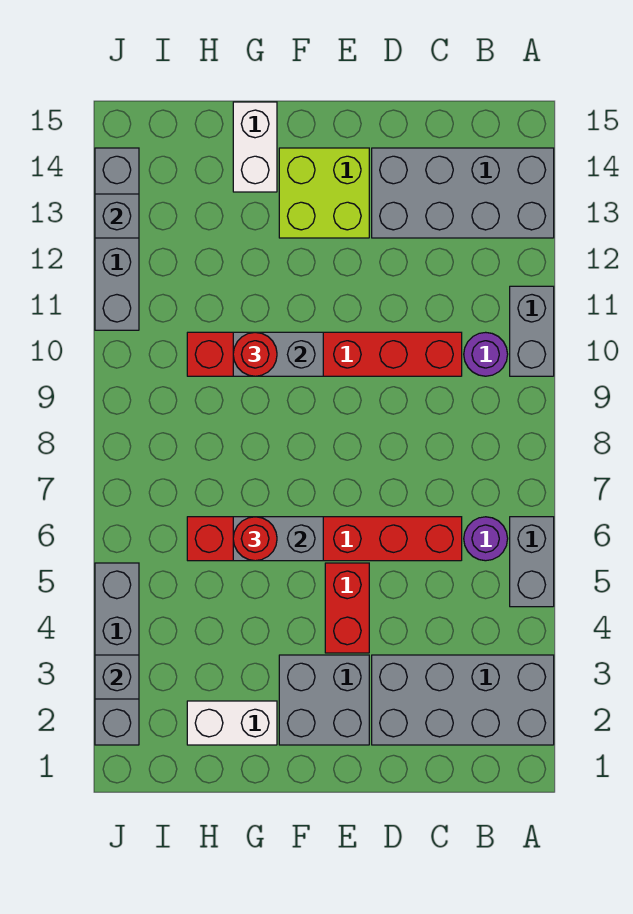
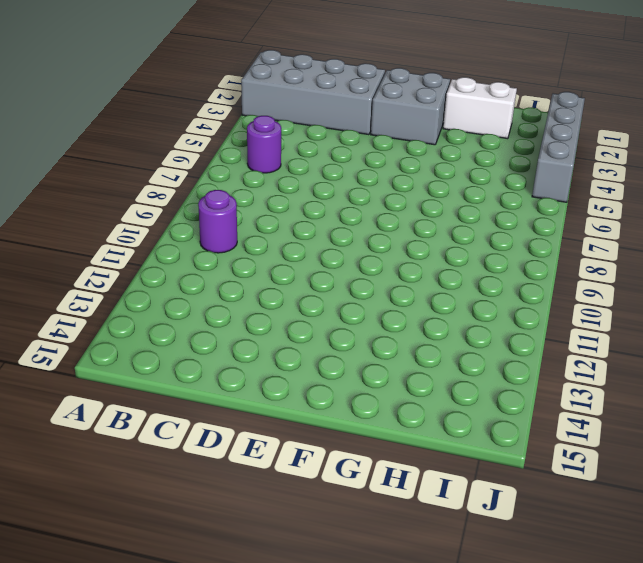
none -> grey 1x2 brick [510,517,554,607]
none -> grey 1x2 brick [510,286,554,376]
none -> grey 2x4 brick [372,148,554,238]

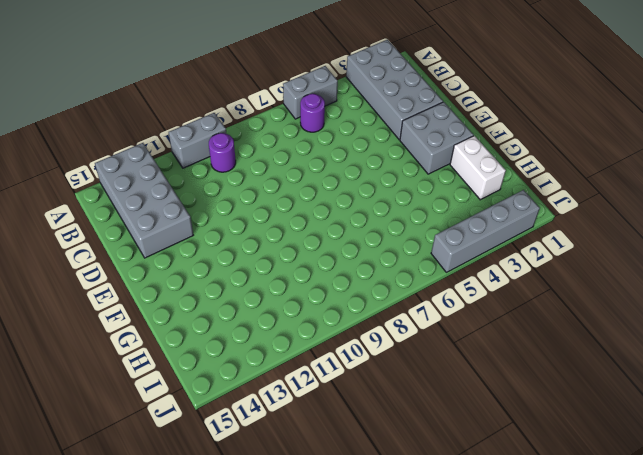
none -> red 1x6 brick [187,517,462,561]
none -> red 1x6 brick [187,332,462,376]
none -> red 1x2 brick [325,563,369,653]

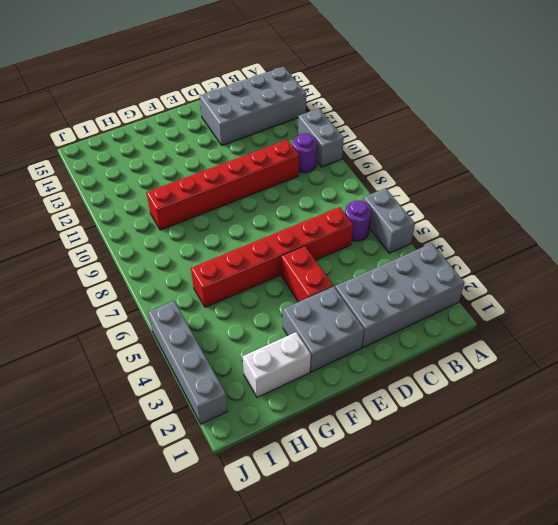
none -> lime 2x2 brick [279,148,369,238]
none -> white 1x2 brick [233,102,277,192]
none -> grey 1x4 brick [95,148,139,330]

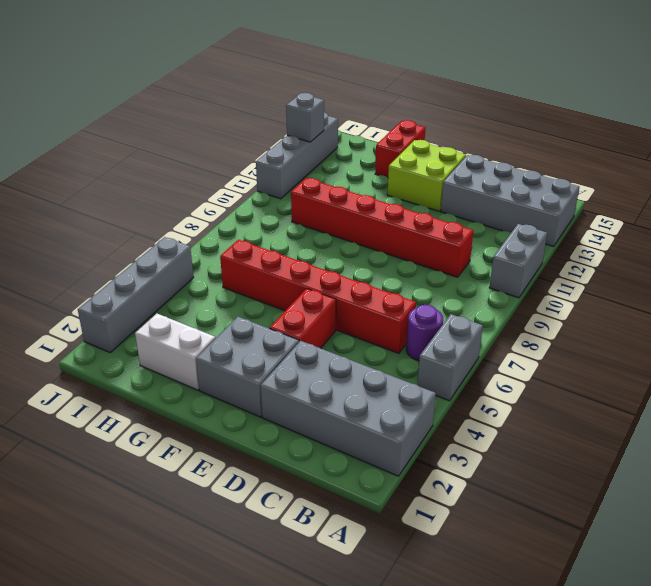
red 1x2 brick [375,120,425,177] -> white 1x2 brick [233,102,277,192]
none -> purple 1x1 round brick [464,332,508,376]
none -> grey 1x2 brick [233,517,323,561]
none -> grey 1x2 brick [233,332,323,376]

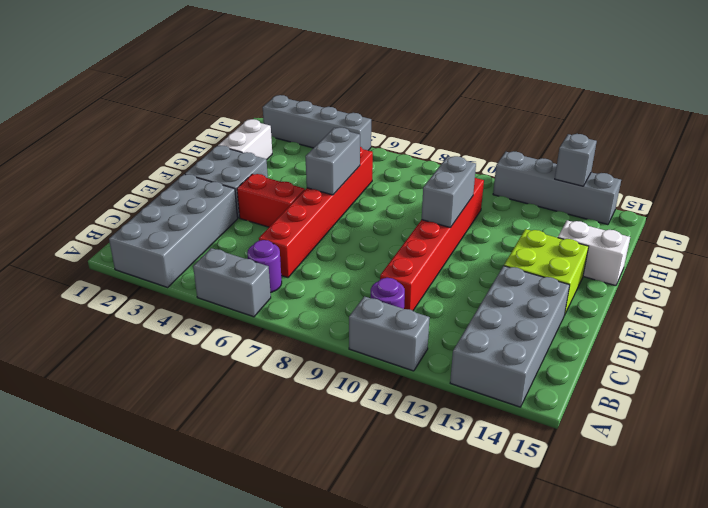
none -> grey 1x1 brick [95,655,139,699]
none -> red 1x1 round brick [233,517,277,561]
none -> red 1x1 round brick [233,332,277,376]

